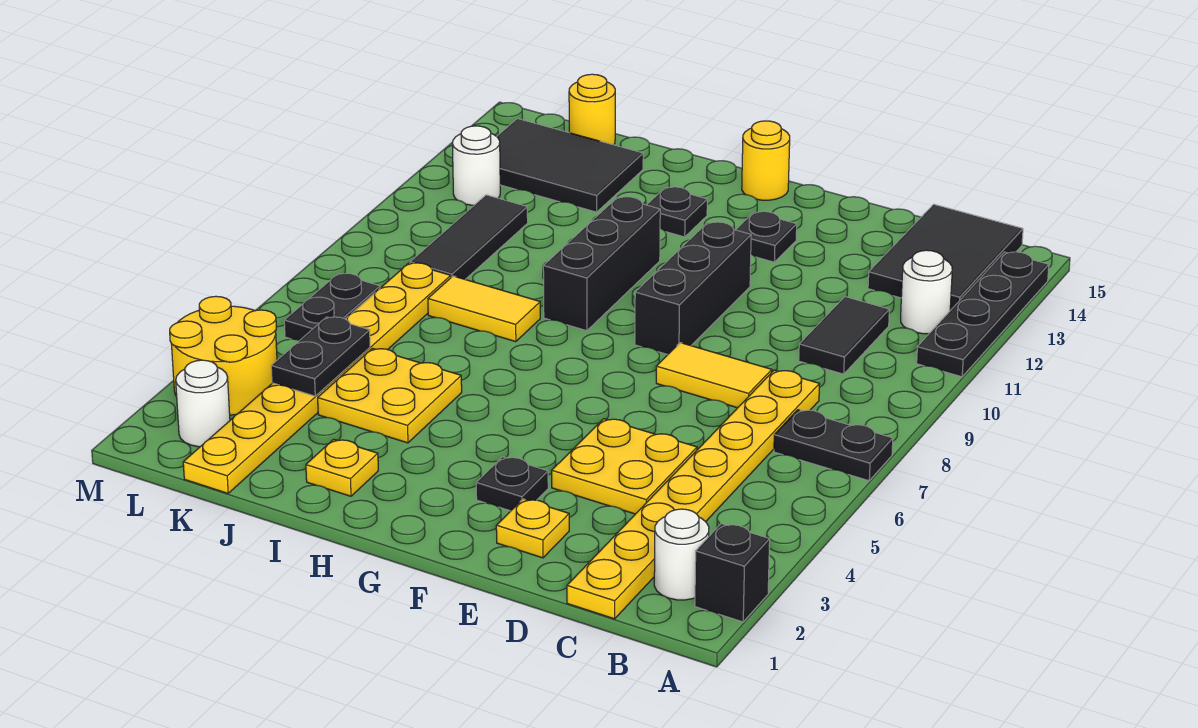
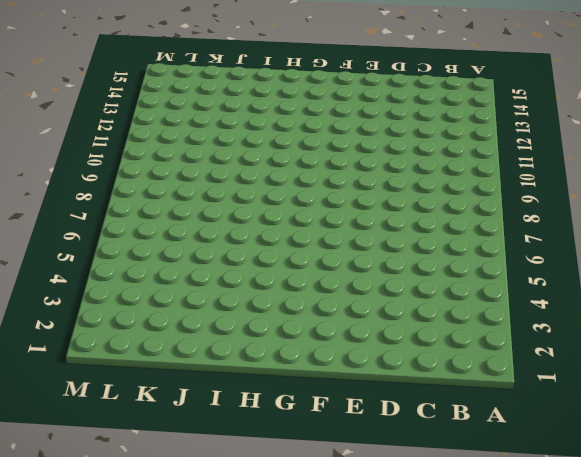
none -> black 1x1 brick [695,524,770,622]
none -> black 1x2 plate [774,410,893,481]
none -> black 1x4 plate [917,252,1049,377]

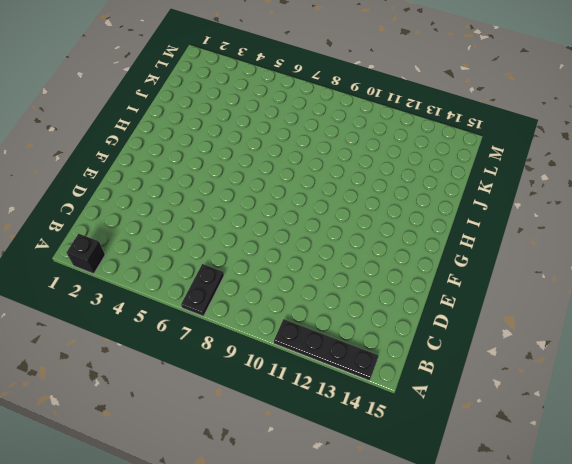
none -> white 1x1 round brick [654,509,709,600]
none -> white 1x1 round brick [901,250,952,334]
none -> black 2x3 tile [868,204,1023,311]

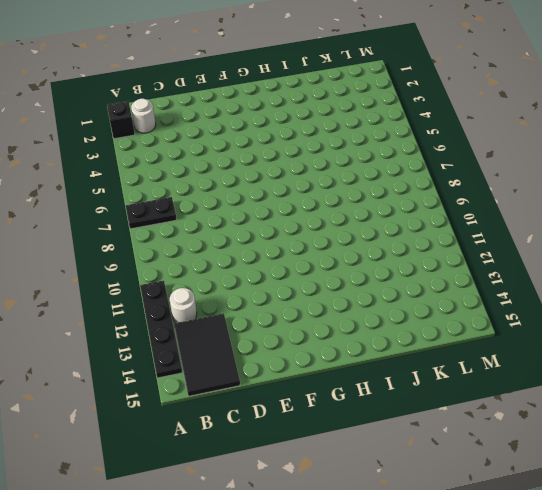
none -> yellow 1x8 plate [567,370,820,619]
none -> black 1x2 tile [799,297,889,374]
none -> yellow 2x2 plate [552,419,697,514]

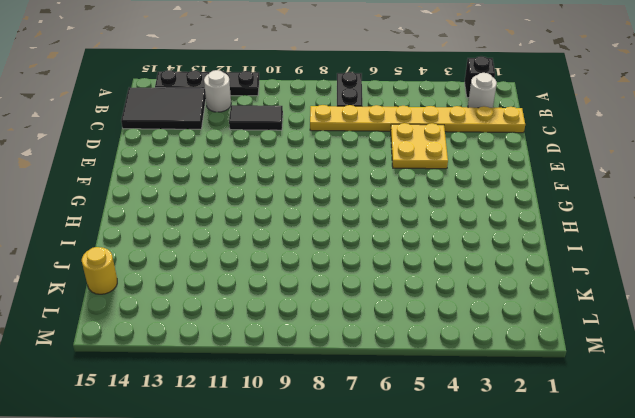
none -> yellow 1x2 tile [656,343,772,408]
none -> yellow 1x1 plate [496,499,569,558]
none -> black 1x1 plate [476,457,548,511]

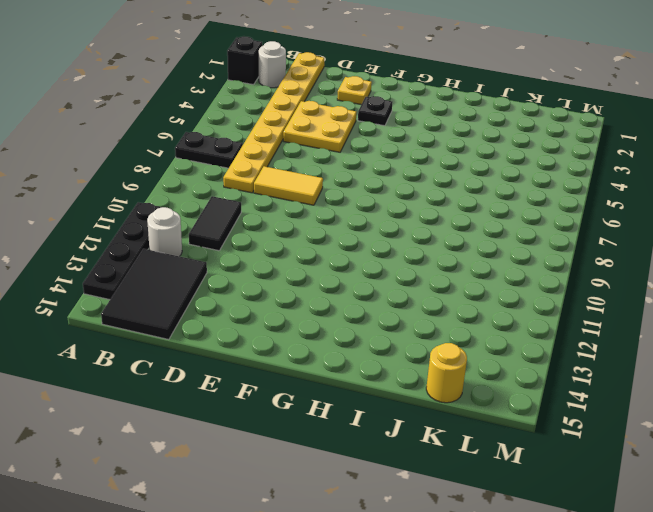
none -> black 1x3 brick [635,222,751,355]
none -> black 1x1 plate [736,212,797,262]
none -> yellow 1x1 round brick [742,121,790,200]

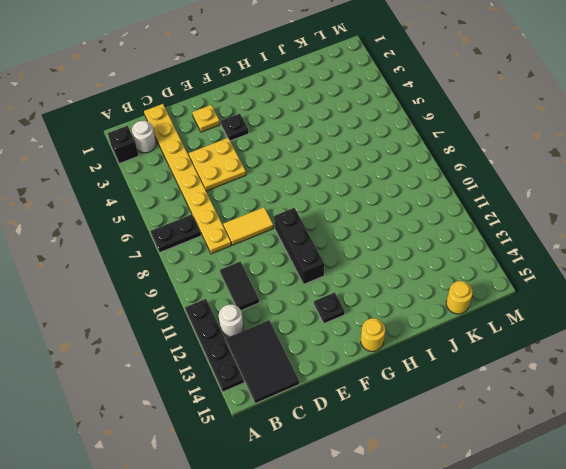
none -> black 1x3 brick [543,197,660,331]
none -> black 1x1 plate [647,187,707,237]
none -> yellow 1x1 plate [306,439,378,496]

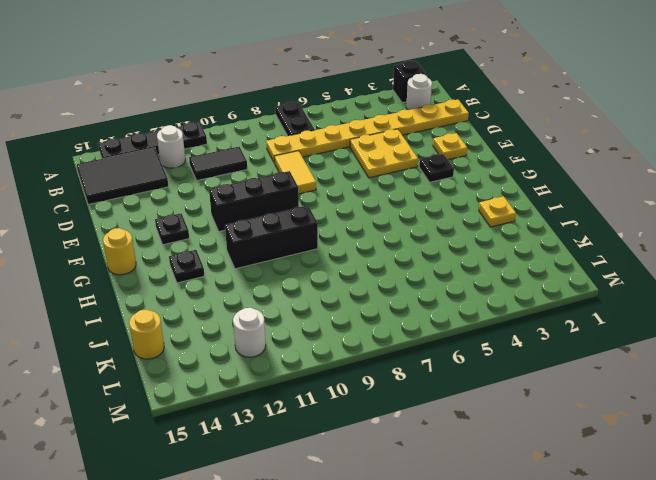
none -> yellow 2x2 plate [318,348,462,443]
none -> yellow 1x2 tile [428,276,540,342]
none -> black 2x3 tile [497,119,643,212]

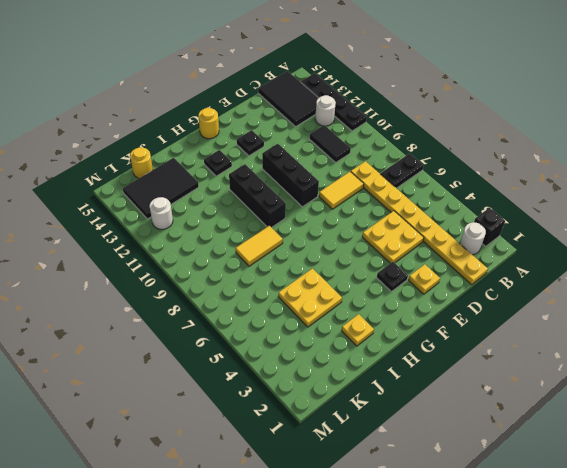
none -> yellow 1x8 plate [183,263,451,493]
none -> black 1x3 tile [410,195,528,279]
none -> white 1x1 round brick [176,360,230,447]

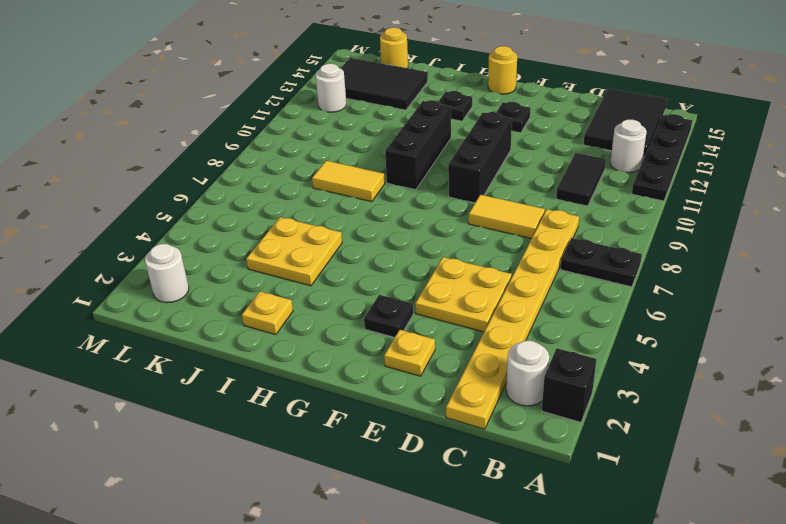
none -> yellow 1x8 plate [183,263,451,493]
none -> black 1x3 tile [410,195,528,279]
none -> yellow 2x2 round brick [170,296,277,415]

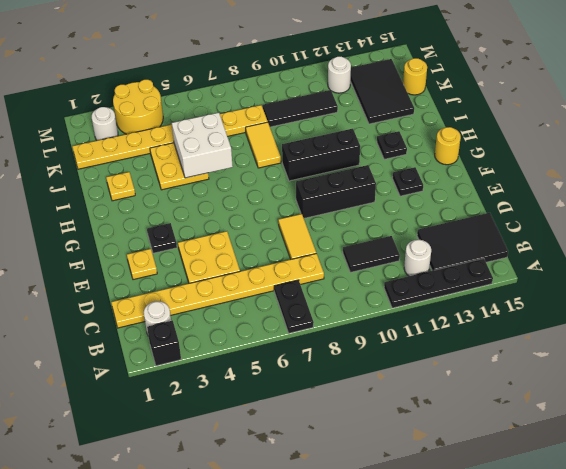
white 2x2 brick [172,113,233,178] -> none
none -> black 1x2 plate [284,273,380,340]
none -> black 1x2 plate [271,317,370,396]

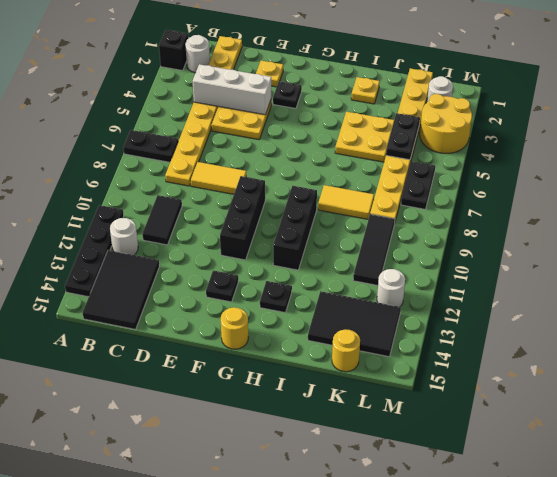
white 1x3 brick [193,64,271,115] -> none

